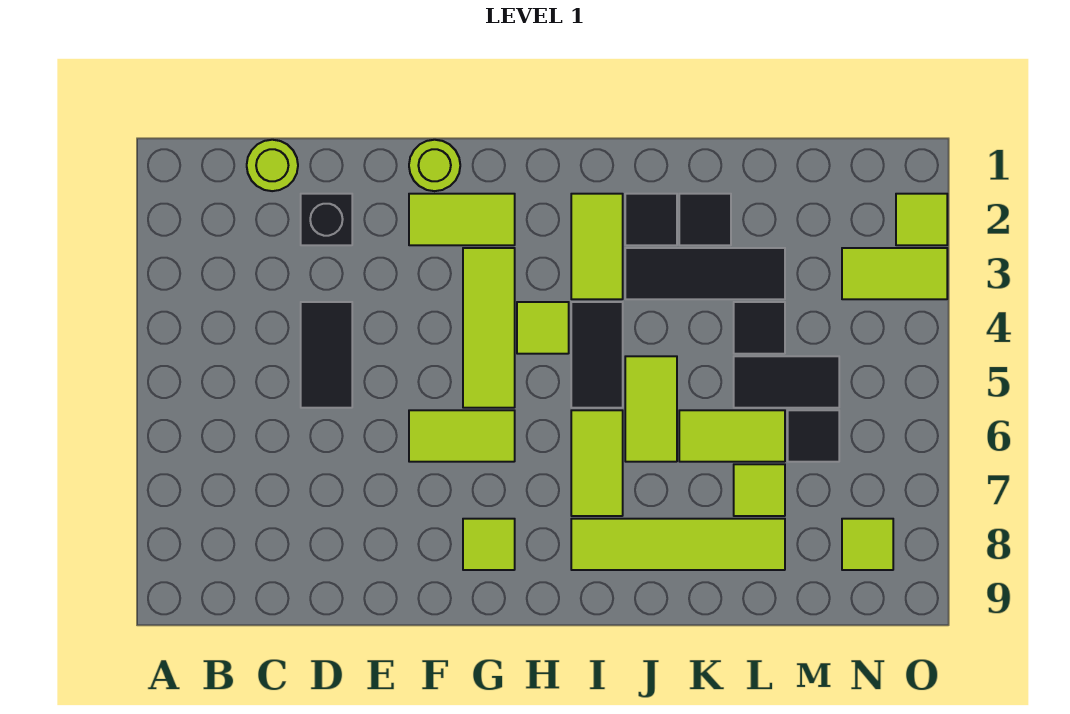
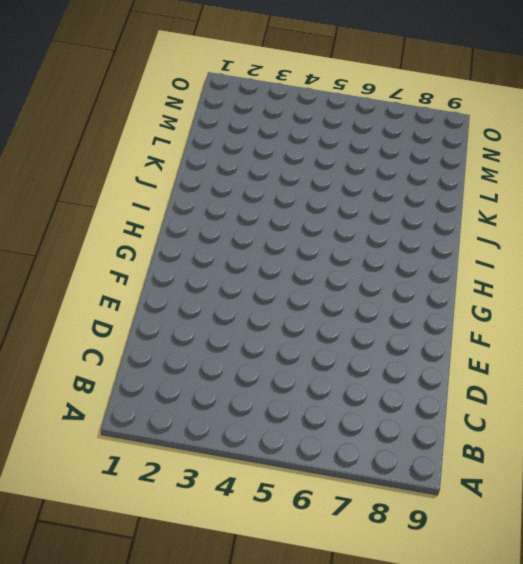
none -> lime 1x1 round brick [247,140,298,191]
none -> black 1x1 brick [301,194,352,245]
none -> black 1x2 tile [301,302,352,408]

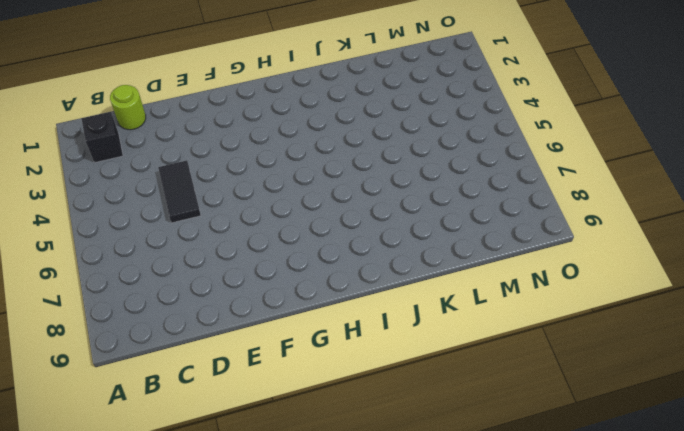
black 1x1 brick [82,112,123,163] -> black 1x1 brick moved to [301,194,352,245]
none -> lime 1x1 round brick [409,140,460,191]
none -> lime 1x2 tile [409,194,515,245]
none -> lime 1x2 tile [409,410,515,462]

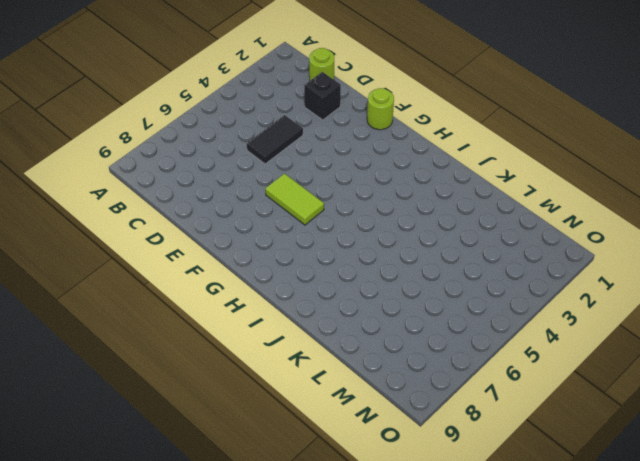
none -> lime 1x2 tile [409,194,515,245]
none -> lime 1x3 tile [463,248,515,408]
none -> lime 1x1 tile [463,519,515,570]

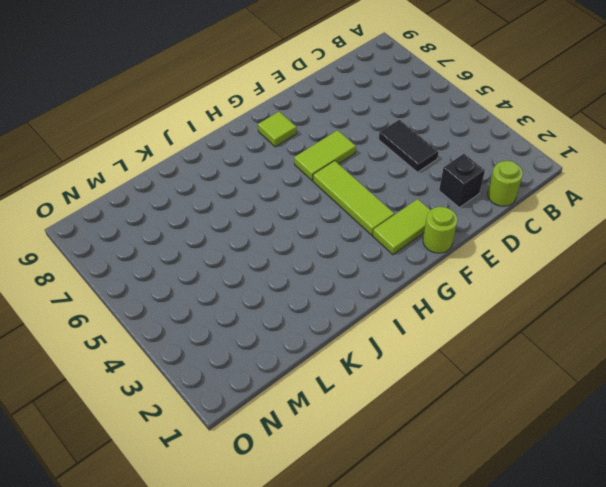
none -> lime 1x1 tile [517,302,569,354]
none -> lime 1x2 tile [571,194,623,299]
none -> black 1x2 tile [571,302,623,408]

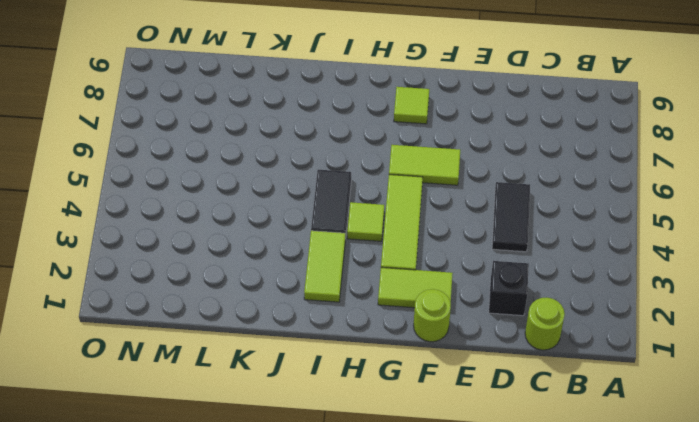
none -> lime 1x2 tile [571,410,623,516]
none -> lime 1x4 tile [571,519,785,570]
none -> black 1x1 tile [625,194,677,245]

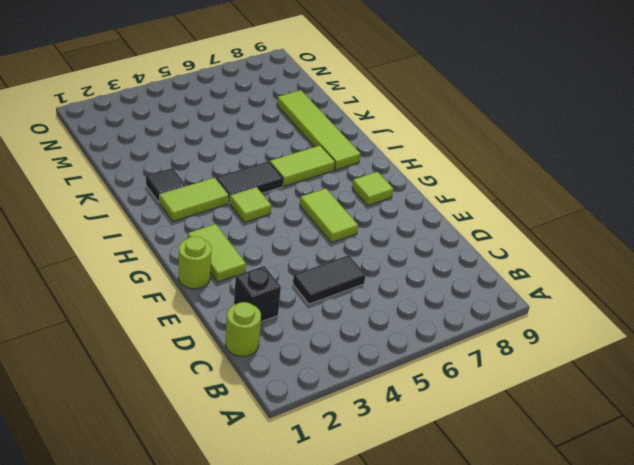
none -> lime 1x3 tile [463,248,515,408]
none -> black 1x3 tile [625,248,785,299]
none -> lime 1x2 tile [625,356,677,462]

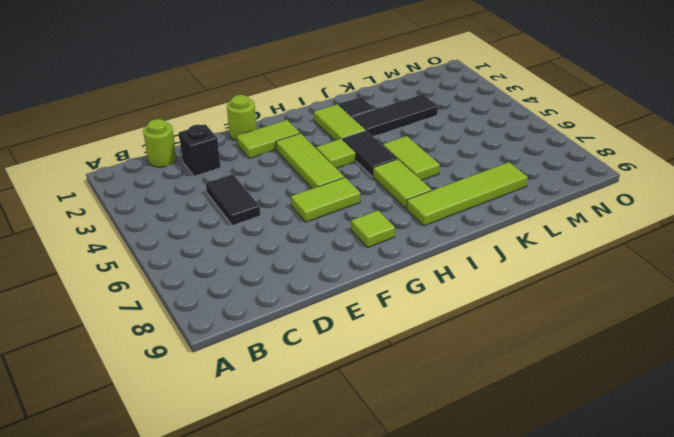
none -> black 1x1 tile [679,194,731,245]
none -> lime 1x2 tile [679,410,785,462]
none -> black 1x1 tile [734,302,785,354]

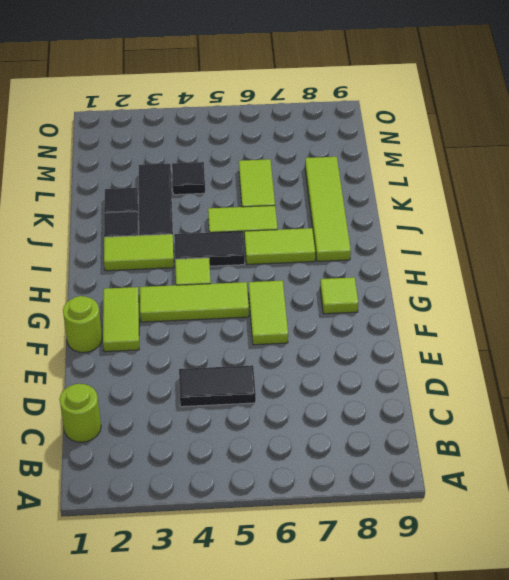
none -> black 1x1 brick [301,194,352,245]
none -> black 1x2 tile [734,356,839,408]
none -> lime 1x1 tile [734,464,785,516]

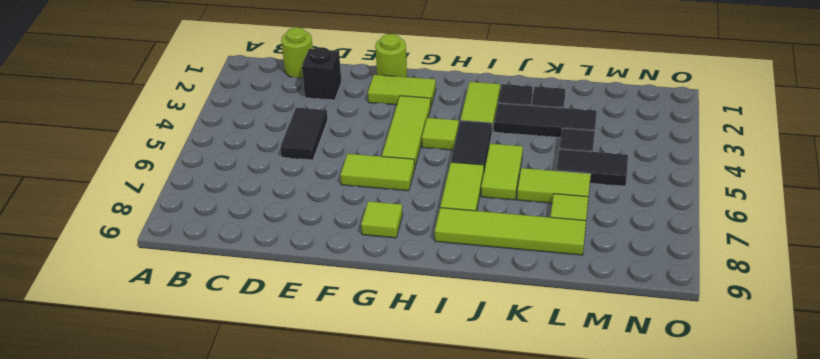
none -> black 1x1 tile [788,410,839,462]
none -> lime 1x2 tile [842,248,947,299]
none -> lime 1x1 tile [842,519,893,570]

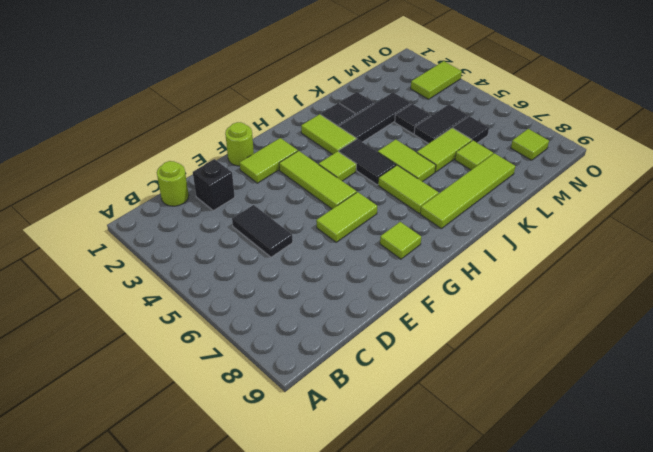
none -> lime 1x1 tile [896,194,947,245]

